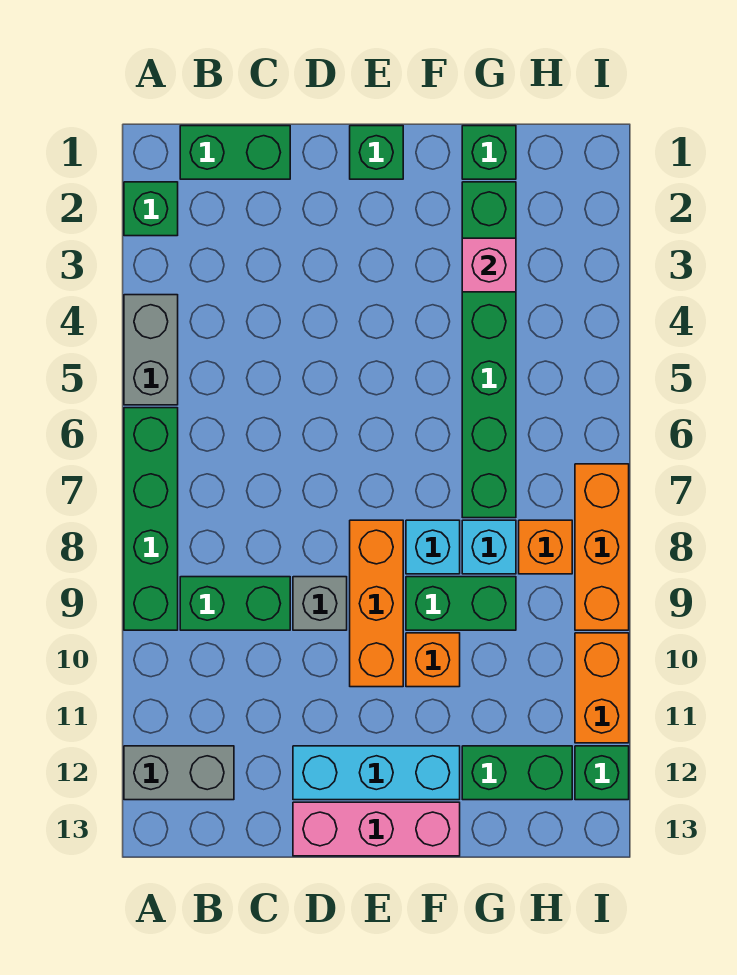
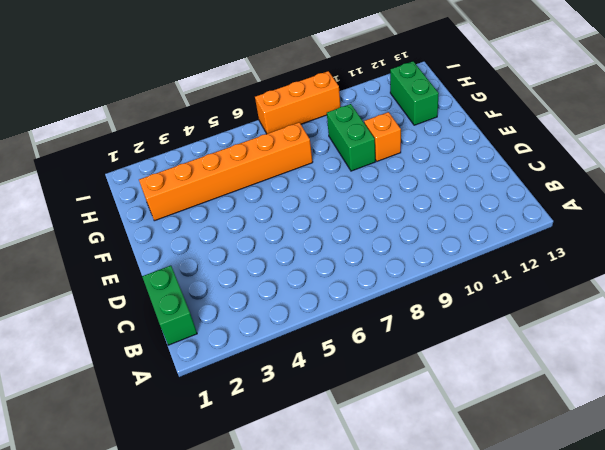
orange 1x6 brick [139,122,313,221] -> green 1x6 brick [462,182,516,518]
none -> green 1x1 brick [124,182,178,236]
none -> grey 1x2 brick [124,295,178,405]
none -> green 1x4 brick [124,408,178,630]

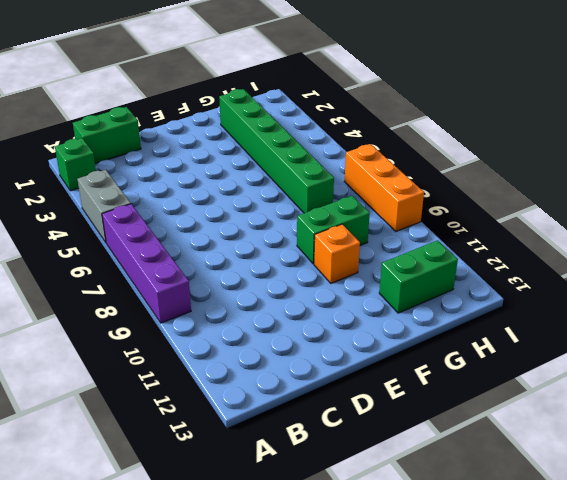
purple 1x4 brick [102,204,191,323] -> green 1x4 brick [124,408,178,630]
none -> grey 1x2 brick [124,746,234,800]
none -> green 1x2 brick [180,577,290,630]
none -> grey 1x1 brick [293,577,347,630]

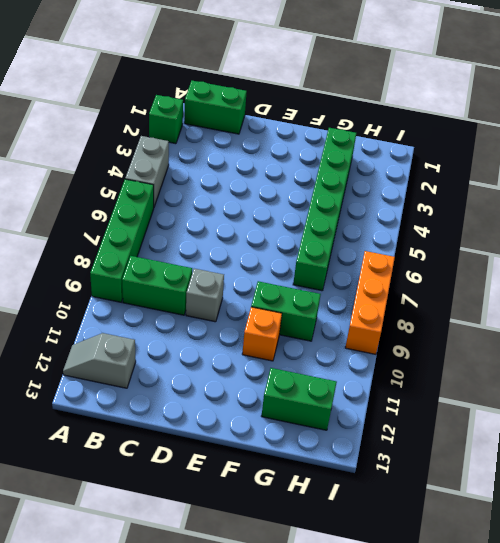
grey 1x2 slope [63,333,136,388] -> grey 1x2 brick [124,746,234,800]
none -> cyan 1x3 brick [293,746,460,800]
none -> pink 1x3 brick [293,802,460,856]
none -> green 1x1 brick [350,126,403,179]

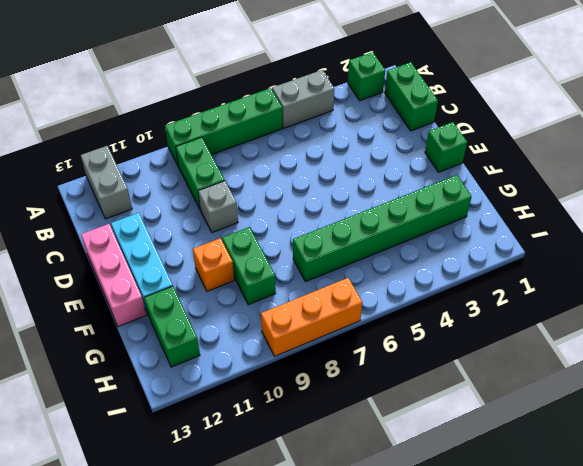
none -> orange 1x3 brick [350,520,403,687]
none -> cyan 1x1 brick [406,520,460,574]
none -> green 1x1 brick [462,126,516,179]

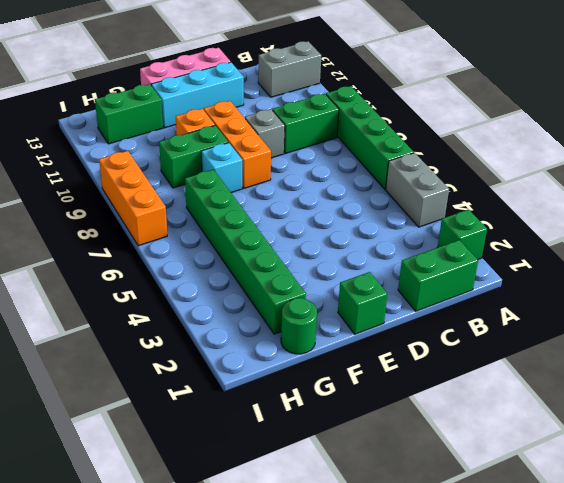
green 1x1 round brick [281,298,317,354] -> green 1x1 brick [462,126,516,179]
none -> cyan 1x1 brick [462,520,516,574]
none -> orange 1x1 brick [519,520,572,574]
none -> orange 1x2 brick [575,633,629,743]

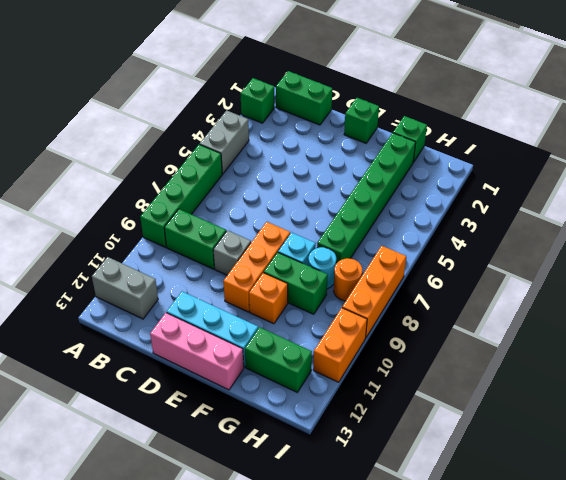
cyan 1x1 round brick [309,247,336,289] -> cyan 1x1 brick [462,520,516,574]
orange 1x1 round brick [334,258,362,301] -> orange 1x1 brick [519,520,572,574]
none -> green 1x1 brick [575,746,629,800]
none -> pink 1x1 brick [462,238,516,292]

